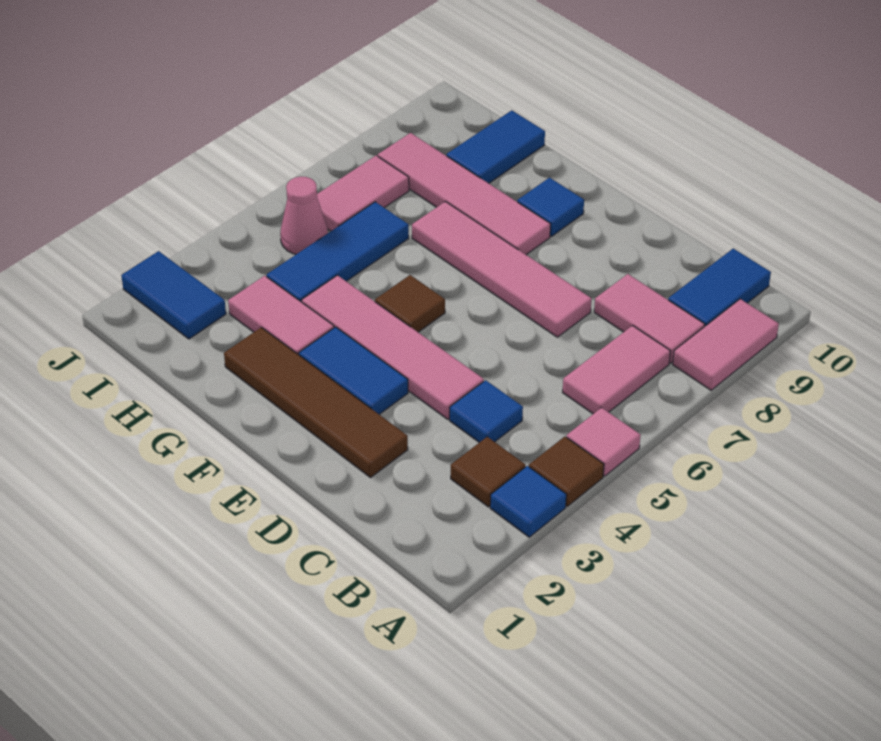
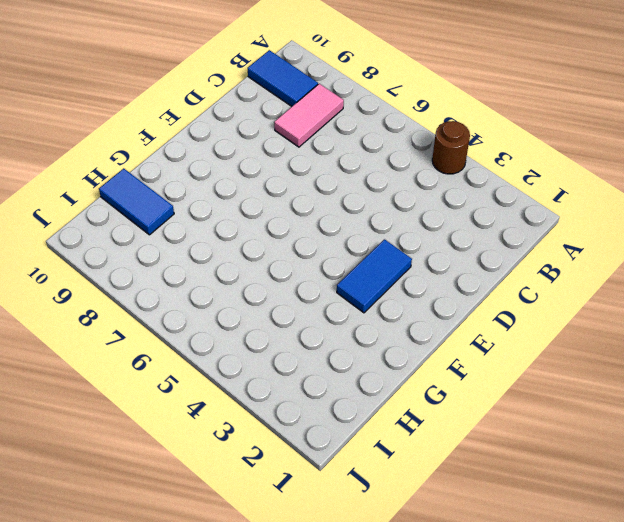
brown 1x1 round brick [432,121,470,174] -> brown 1x1 tile [529,437,604,506]
none -> blue 1x1 tile [490,466,566,537]
none -> pink 1x1 tile [567,408,641,476]
none -> pink 1x2 tile [673,299,779,390]

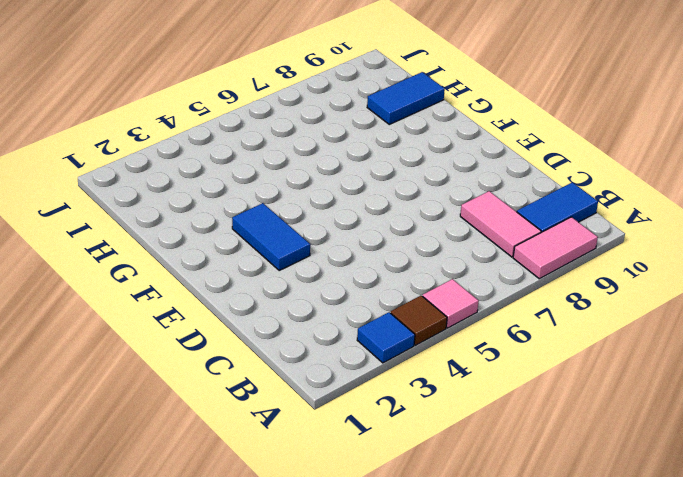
none -> brown 1x1 tile [451,437,525,507]
none -> pink 1x2 tile [563,326,670,414]
none -> blue 1x1 tile [450,380,523,443]

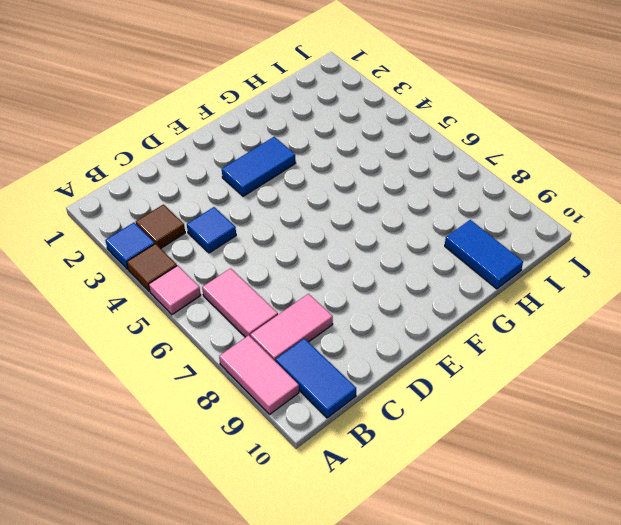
none -> brown 1x4 tile [224,327,408,477]
none -> pink 1x4 tile [302,275,484,419]
none -> pink 1x4 tile [412,202,592,337]

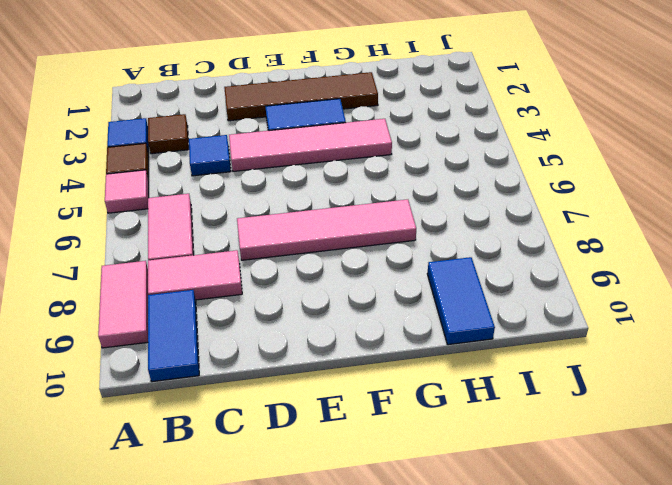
none -> brown 1x1 tile [375,275,445,332]
none -> pink 1x4 tile [378,133,551,255]
none -> blue 1x1 tile [517,177,584,236]

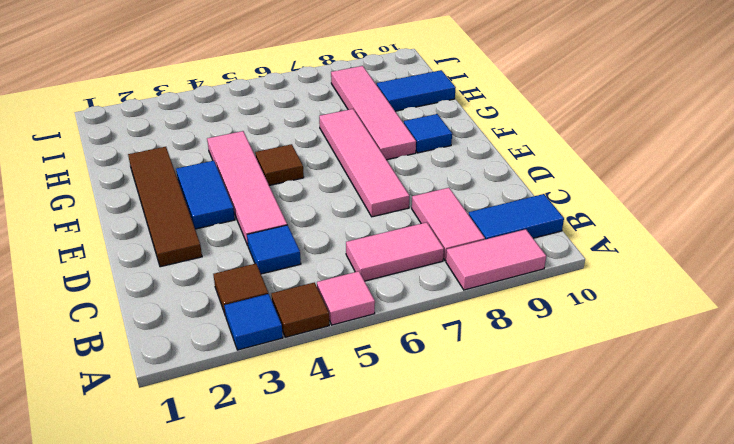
none -> pink 1x2 tile [228,276,334,355]
none -> blue 1x3 tile [267,202,409,302]
none -> blue 1x2 tile [121,251,226,339]

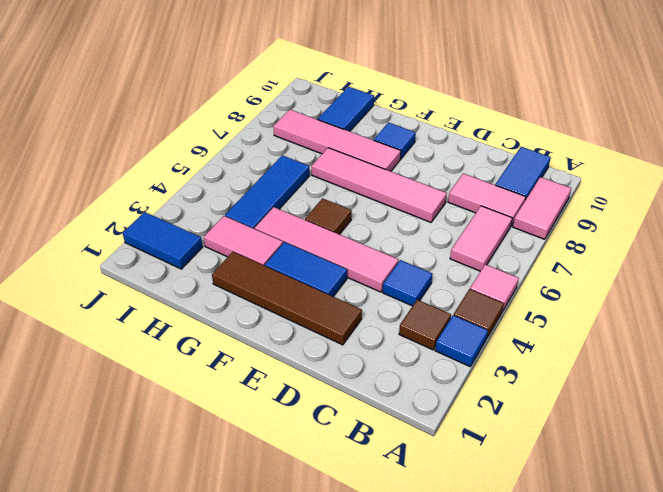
none -> pink 1x1 cone [280,177,328,254]
none -> pink 1x2 tile [317,155,409,231]

